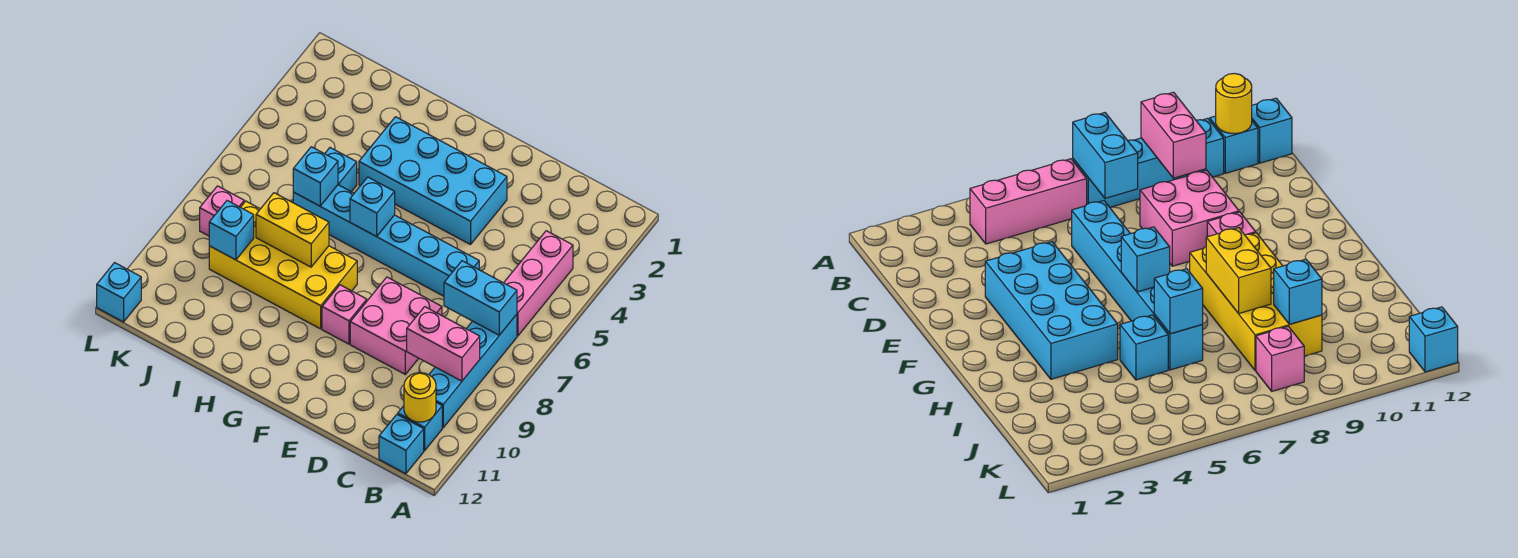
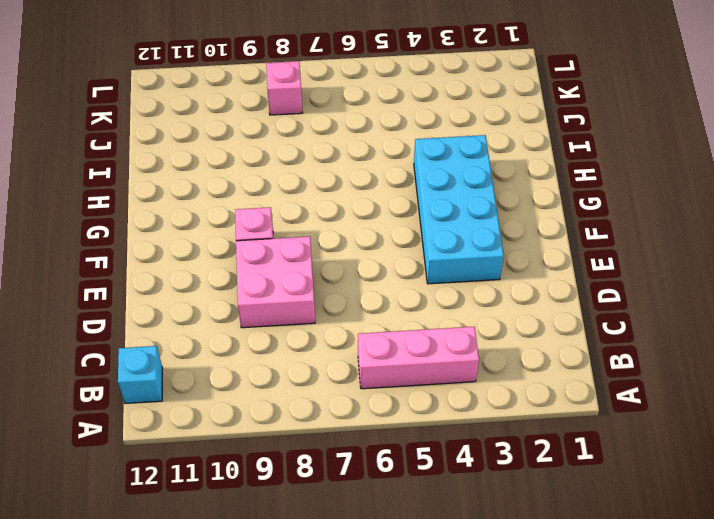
none -> cyan 1x4 brick [429,314,517,428]
none -> cyan 1x1 brick [398,403,442,451]
none -> cyan 1x6 brick [293,185,479,296]

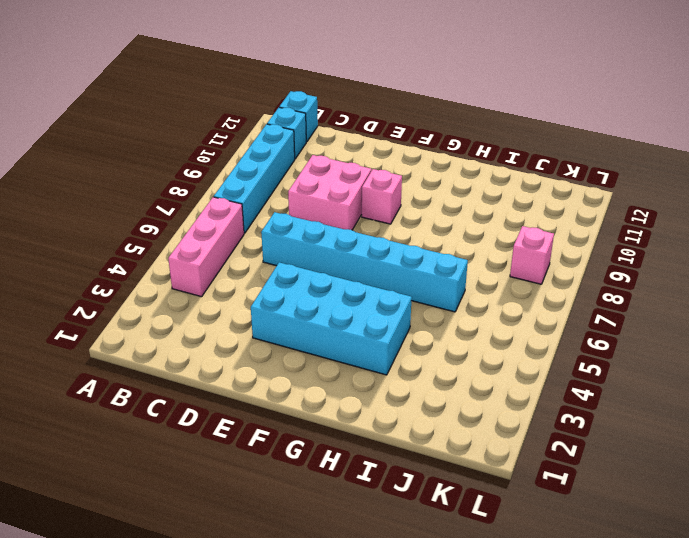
none -> yellow 2x4 brick [209,201,357,329]
none -> cyan 1x1 brick [325,148,357,192]
none -> cyan 1x1 brick [97,263,141,322]

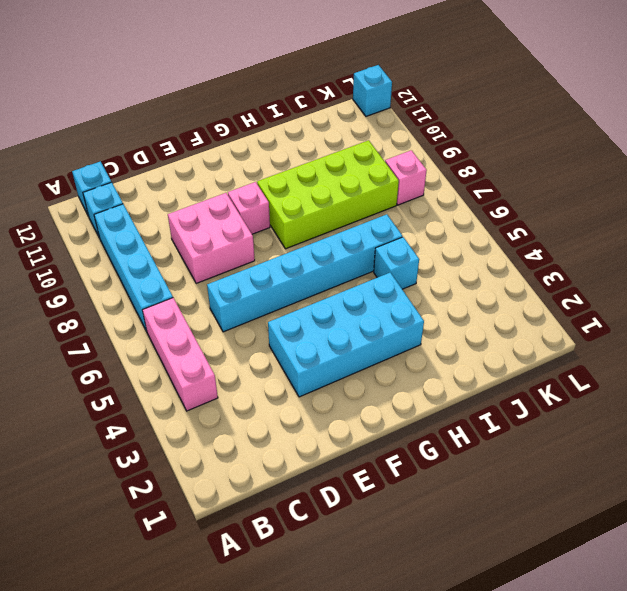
lime 2x4 brick [257,140,399,249] -> yellow 2x4 brick [209,201,357,329]
none -> cyan 1x2 brick [444,261,517,335]
none -> pink 1x2 brick [407,307,480,381]
none -> yellow 1x1 round brick [404,373,436,422]

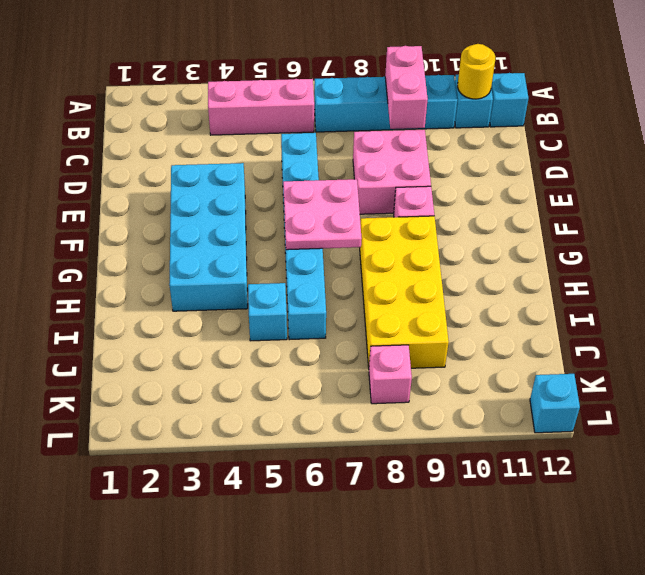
pink 2x2 plate [283,179,362,250] -> cyan 1x1 brick [350,177,395,237]
none -> cyan 1x2 brick [444,261,517,335]
none -> yellow 1x2 brick [256,193,329,267]
none -> cyan 1x1 brick [293,147,338,206]

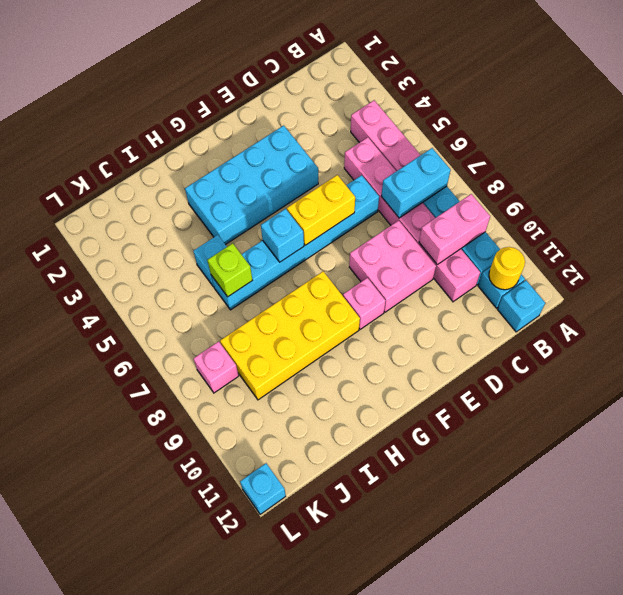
pink 1x6 brick [344,137,480,302] -> none
yellow 1x2 brick [287,175,355,245] -> yellow 1x2 brick moved to [256,193,329,267]
lime 1x1 brick [207,243,253,297] -> cyan 1x1 brick [293,147,338,206]
none -> cyan 1x1 brick [209,201,254,260]

